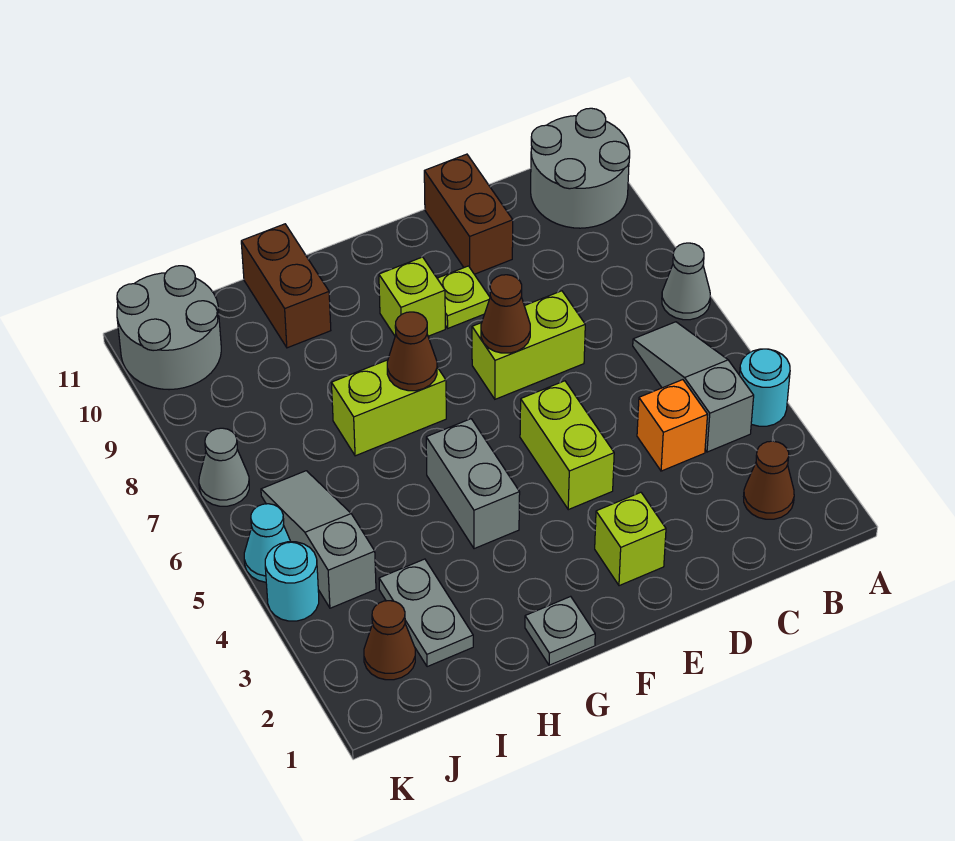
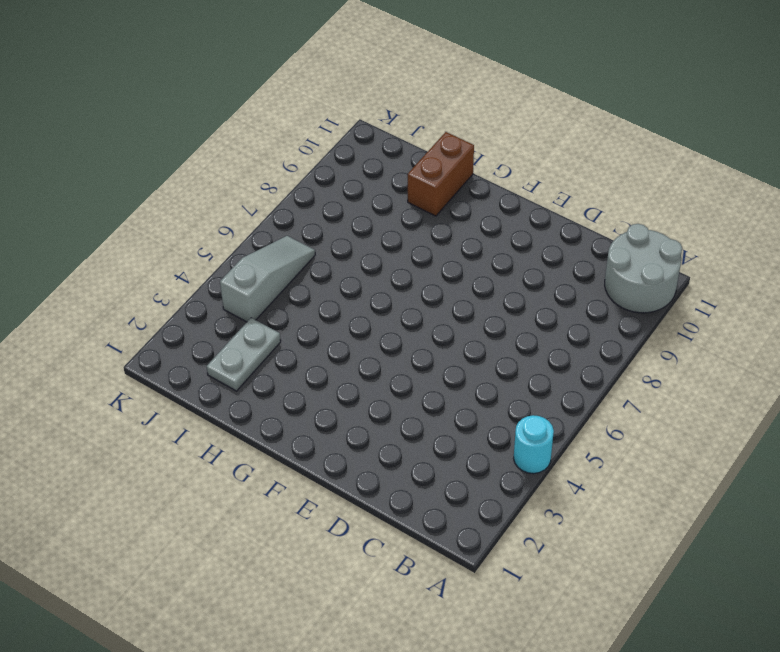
none -> grey 1x1 cone [662,243,710,320]
none -> brown 1x1 cone [744,441,794,519]
none -> grey 1x3 slope [633,322,754,452]

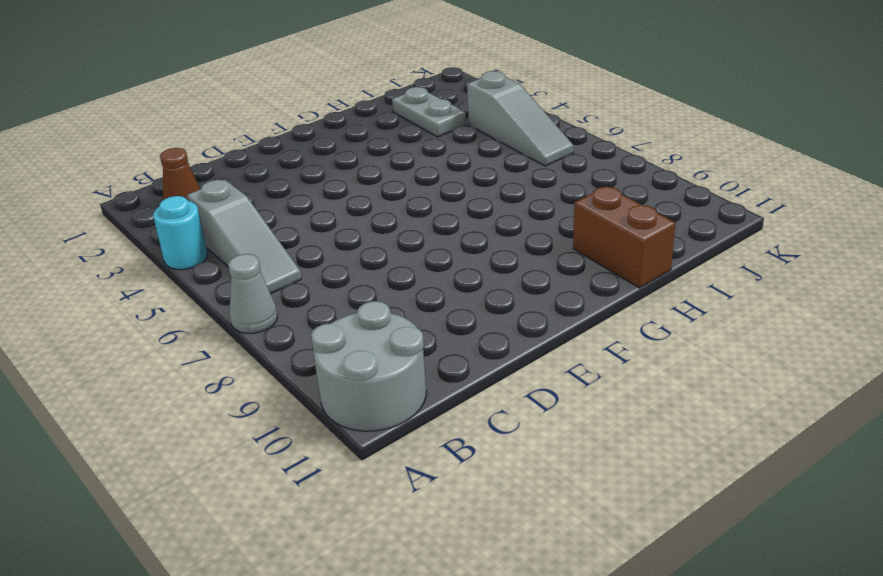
none -> orange 1x1 brick [637,380,708,471]
none -> lime 1x2 brick [472,291,585,399]
none -> brown 1x2 brick [424,154,513,274]

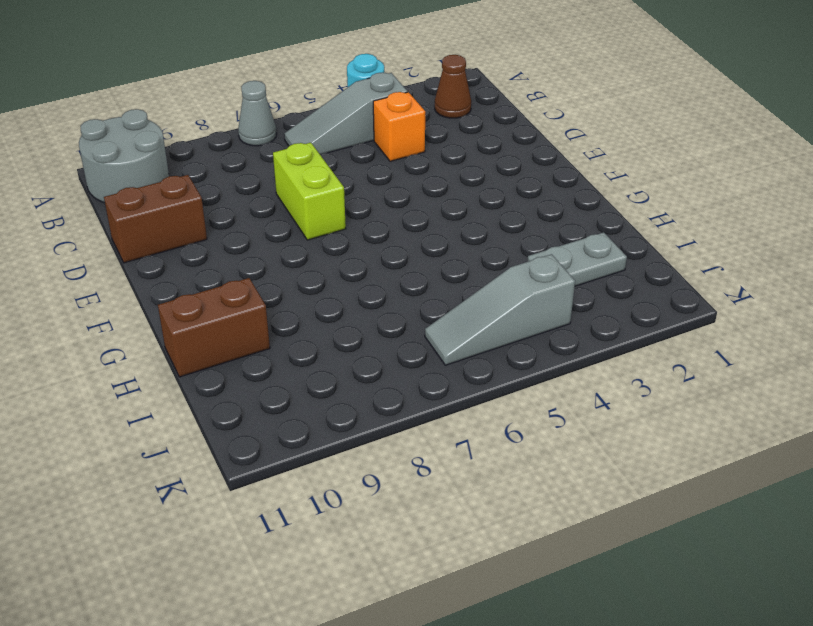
none -> lime 1x1 brick [595,492,666,586]
none -> lime 1x2 brick [520,381,614,510]
none -> lime 1x1 plate [437,266,490,328]

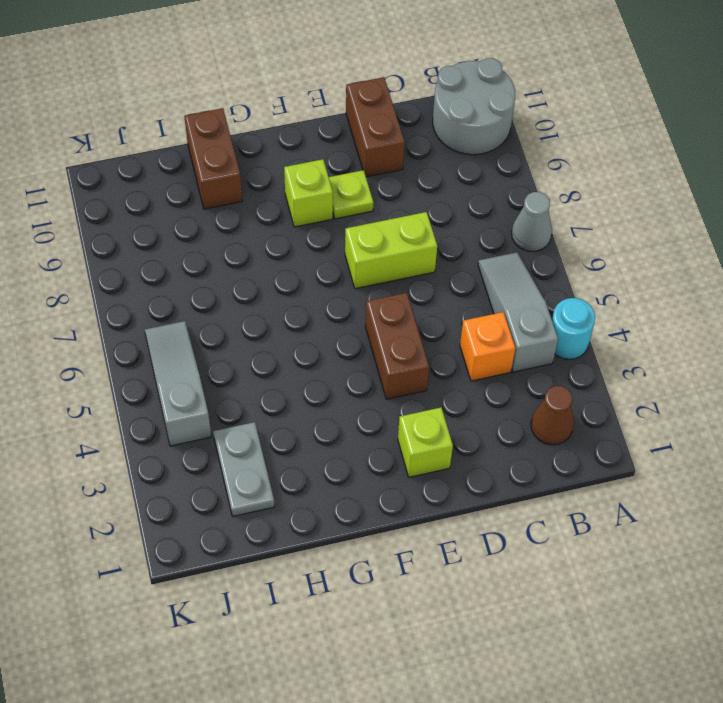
brown 1x2 brick [365,293,429,399] -> lime 1x2 brick [520,381,614,510]
none -> grey 1x1 plate [525,596,595,665]
none -> grey 1x2 brick [426,419,520,549]
none -> lime 1x2 brick [332,360,446,456]

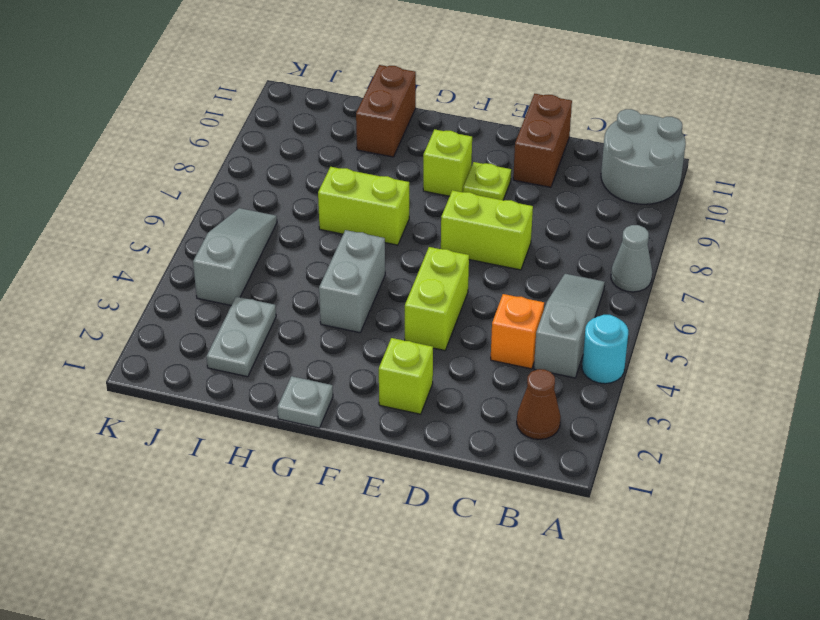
none -> brown 1x1 cone [364,601,415,680]
none -> grey 2x2 round brick [117,266,221,390]
none -> cyan 1x1 round brick [265,542,319,621]

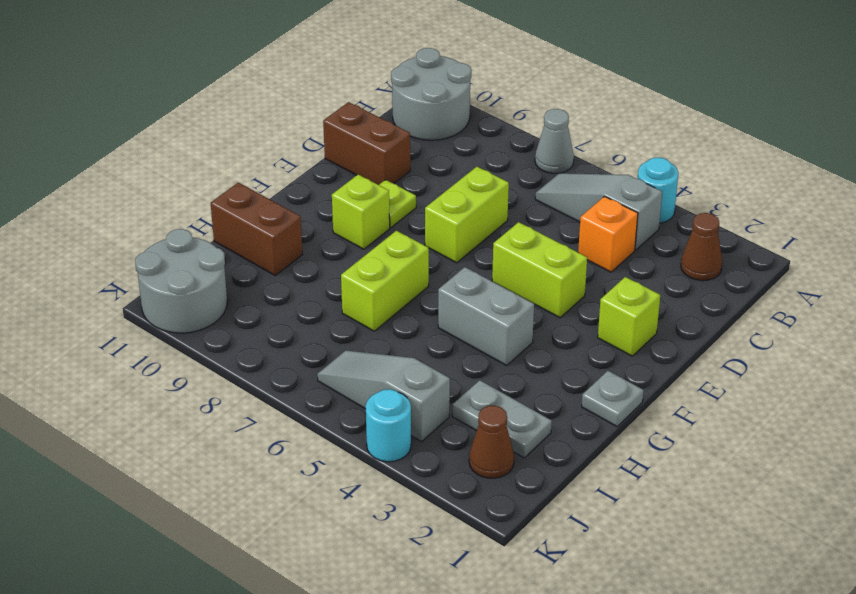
none -> cyan 1x1 cone [244,504,291,582]
none -> grey 1x1 cone [199,428,249,506]
none -> brown 1x1 cone [481,275,530,353]

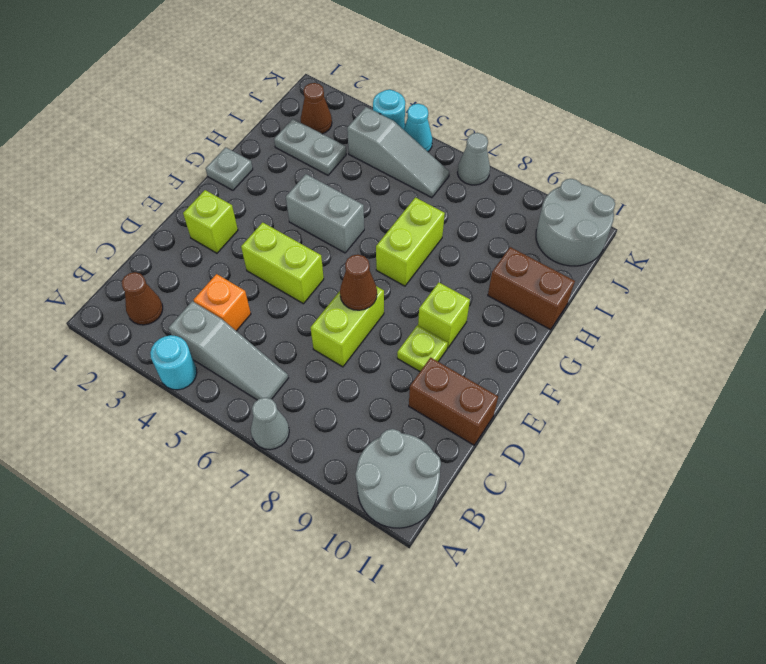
none -> brown 1x1 cone [387,312,437,391]

